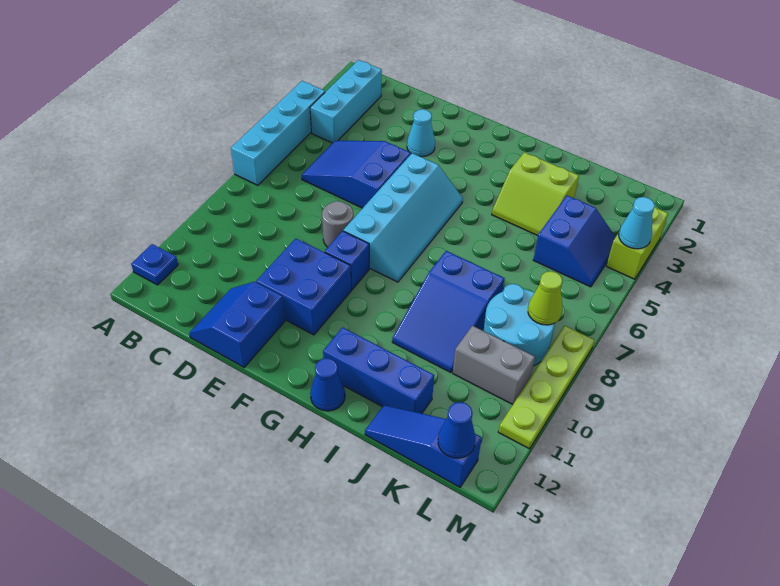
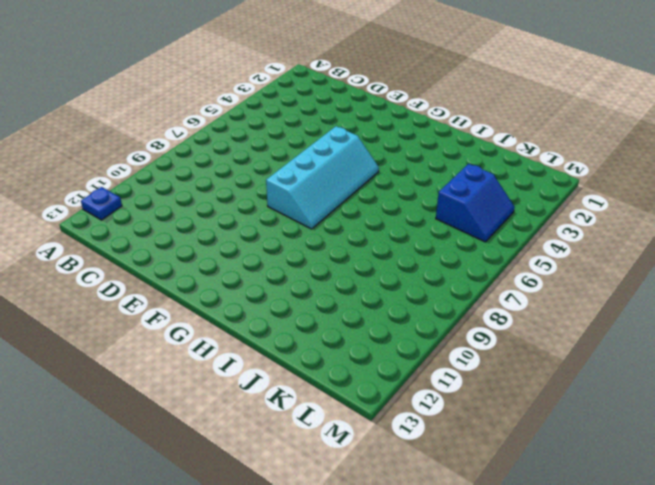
none -> cyan 1x4 brick [231,81,325,185]
none -> cyan 1x3 brick [310,60,382,143]
none -> blue 2x3 slope [302,141,411,208]

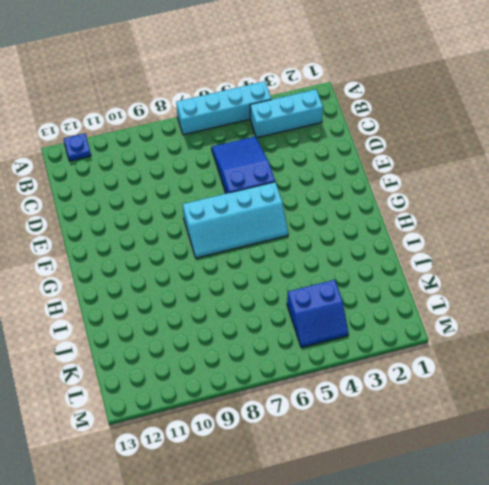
none -> blue 2x2 slope [189,282,285,367]
none -> cyan 1x1 cone [407,109,435,157]
none -> grey 1x1 round brick [322,201,354,247]

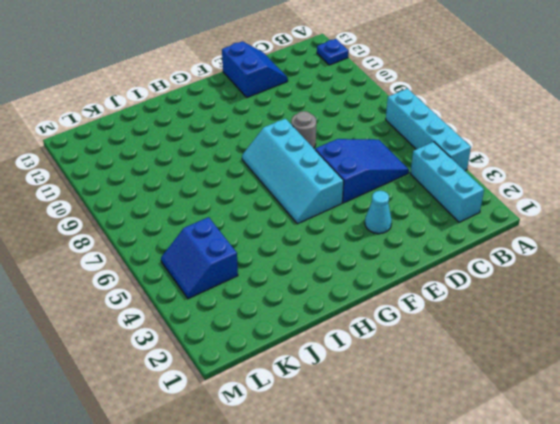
none -> blue 2x2 brick [256,238,351,335]
none -> blue 1x1 brick [325,231,369,290]
none -> blue 1x3 brick [323,327,434,413]

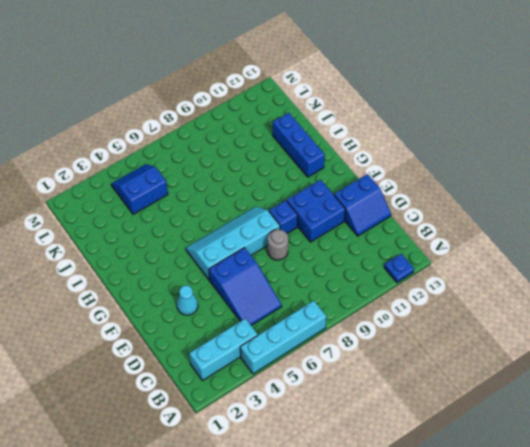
none -> blue 1x1 cone [310,358,345,411]
none -> lime 2x2 slope [492,152,579,236]
none -> blue 2x3 slope [392,251,505,373]

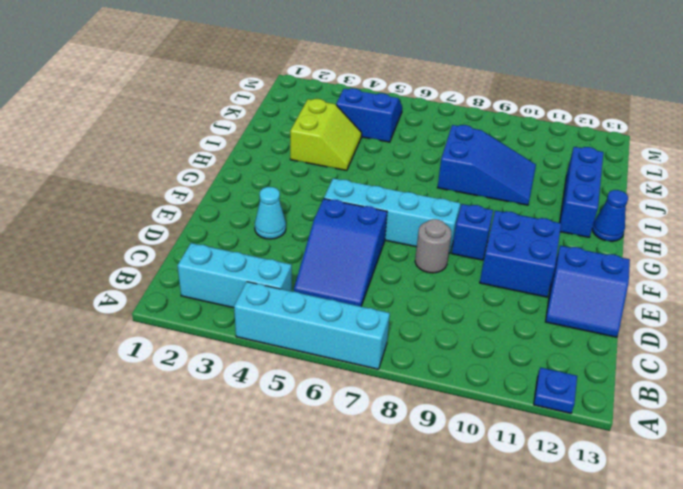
none -> blue 1x3 slope [365,405,482,487]
none -> cyan 2x2 round brick [483,284,555,366]
none -> grey 1x2 brick [453,326,535,404]

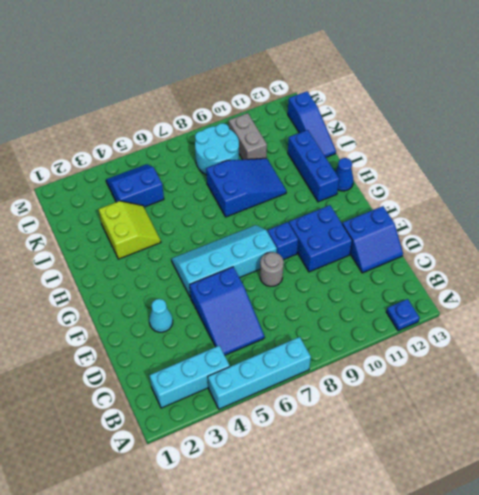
none -> lime 1x2 brick [606,207,668,279]
none -> lime 1x4 plate [498,326,594,449]
none -> lime 1x1 cone [528,271,563,325]

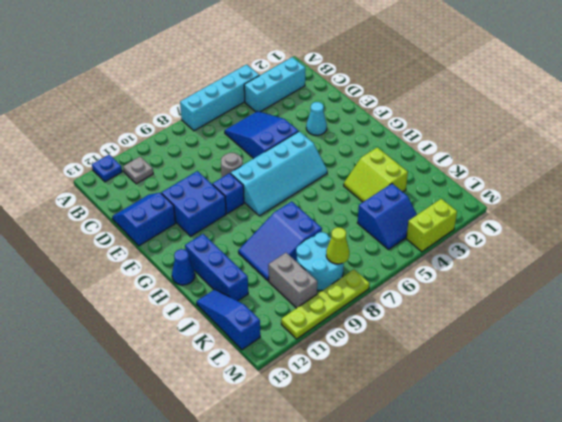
grey 1x1 plate [123,157,153,184] -> none
none -> blue 1x1 cone [438,402,476,458]
none -> cyan 1x1 cone [619,197,655,249]

